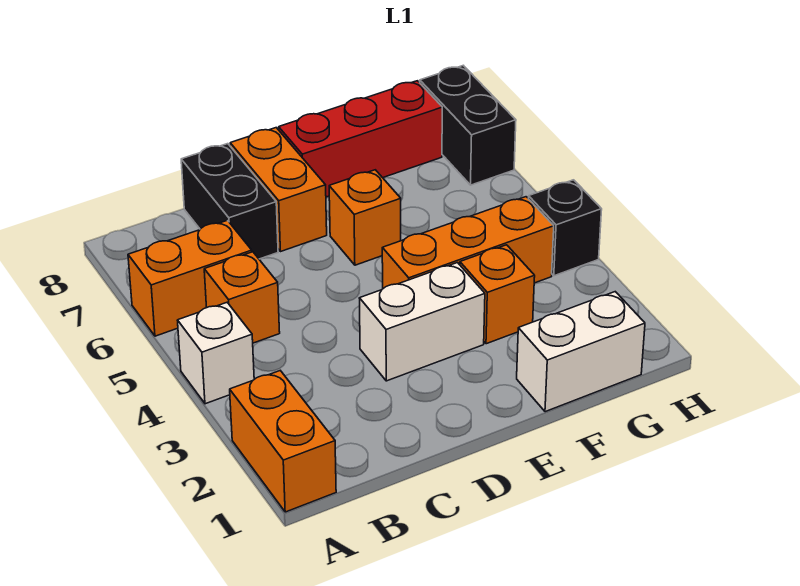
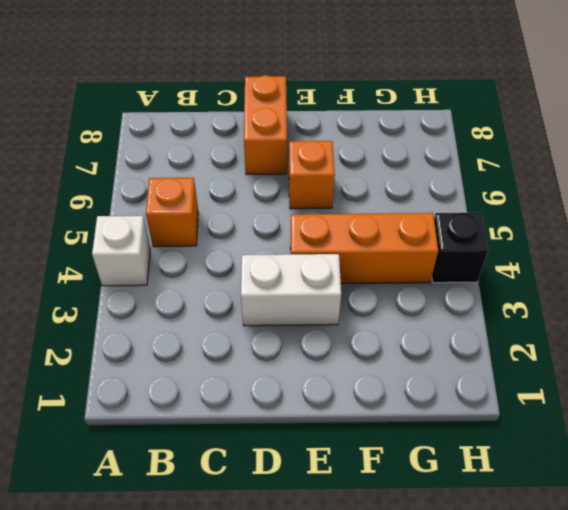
none -> orange 1x2 brick [230,371,336,512]
none -> orange 1x2 brick [128,220,252,336]
none -> black 1x2 brick [181,144,278,259]

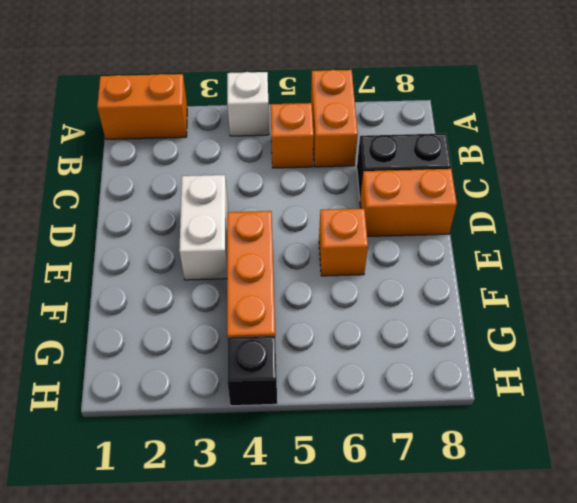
none -> red 1x3 brick [279,81,442,197]
none -> white 1x2 brick [517,292,645,412]
none -> orange 1x1 brick [460,245,535,344]

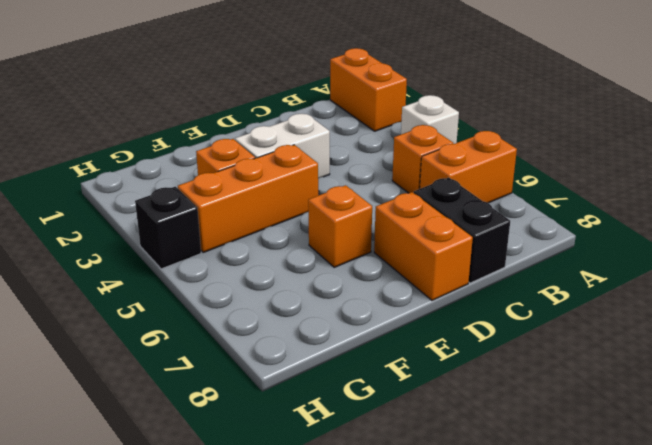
none -> red 1x3 brick [279,81,442,197]
none -> white 1x2 brick [517,292,645,412]
none -> black 1x2 brick [420,66,516,185]

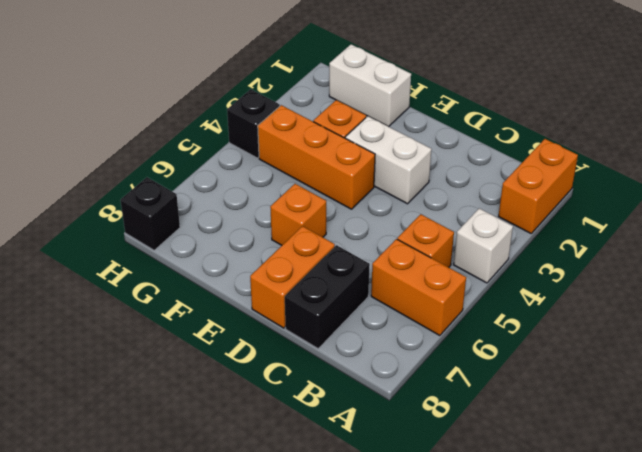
black 1x1 brick [120,177,180,250] -> black 1x2 brick [420,66,516,185]
none -> red 1x3 brick [279,81,442,197]

